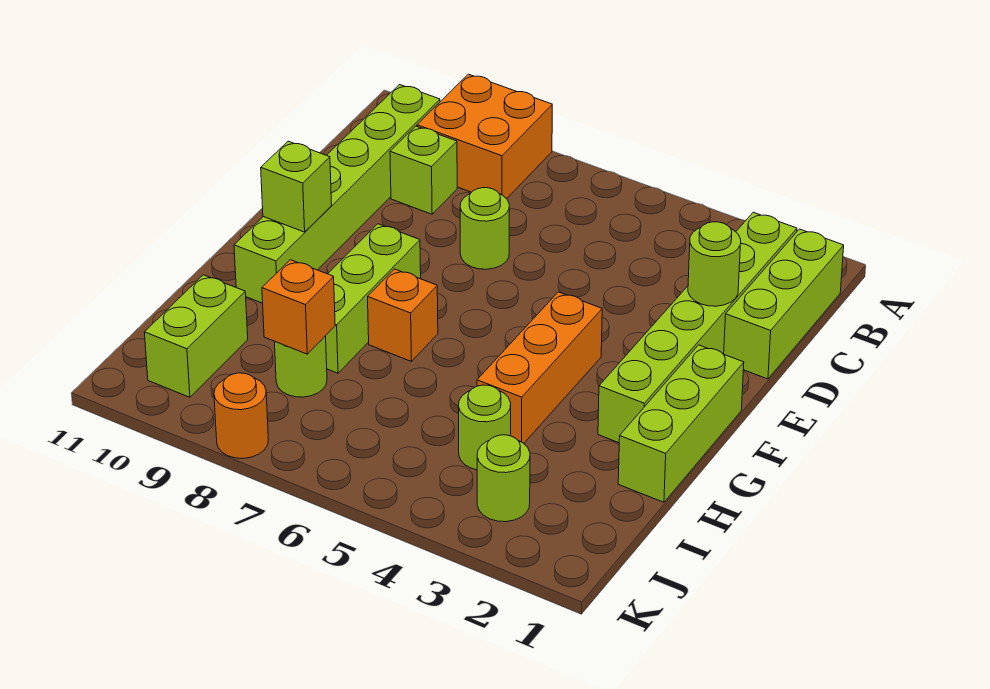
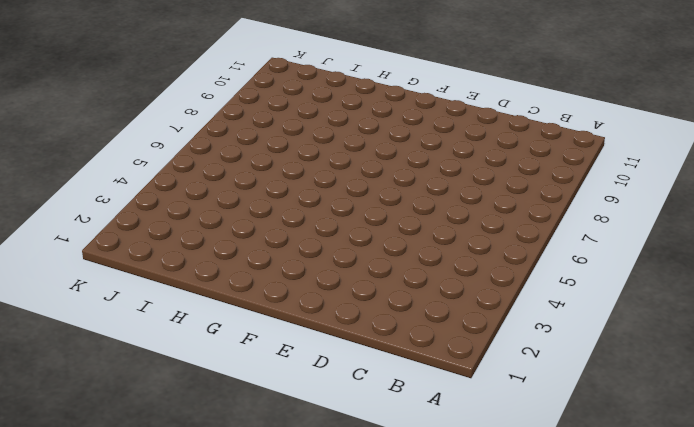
none -> orange 2x2 brick [417,74,552,199]
none -> lime 1x3 brick [724,229,844,379]
none -> lime 1x6 brick [598,212,797,443]

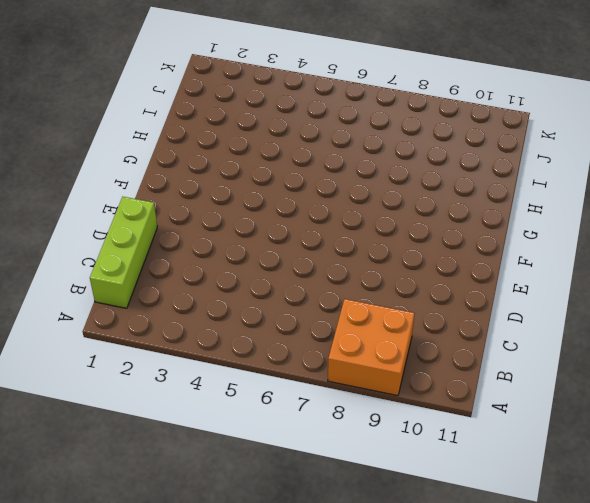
none -> lime 1x6 brick [598,212,797,443]
none -> lime 1x6 brick [234,85,440,303]
none -> lime 1x1 brick [390,126,457,214]

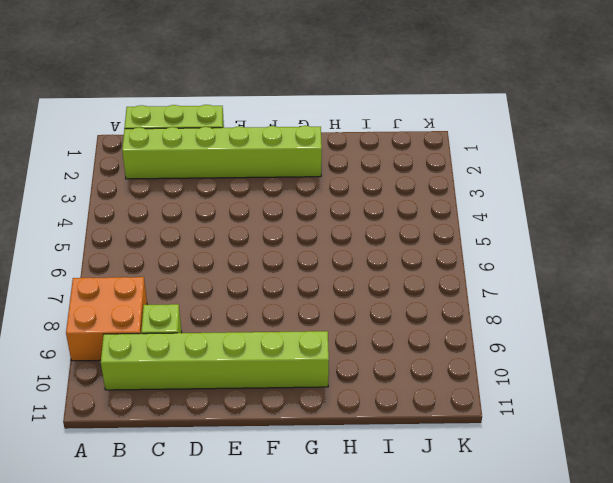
none -> lime 1x1 round brick [460,188,509,269]
none -> lime 1x3 brick [618,345,744,502]
none -> orange 1x3 brick [477,292,602,443]

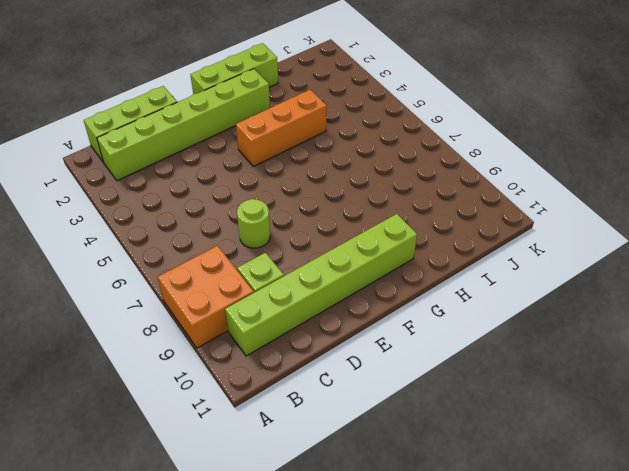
none -> lime 1x3 brick [326,224,421,373]
none -> orange 1x1 brick [368,269,438,361]
none -> lime 1x1 round brick [458,385,511,470]

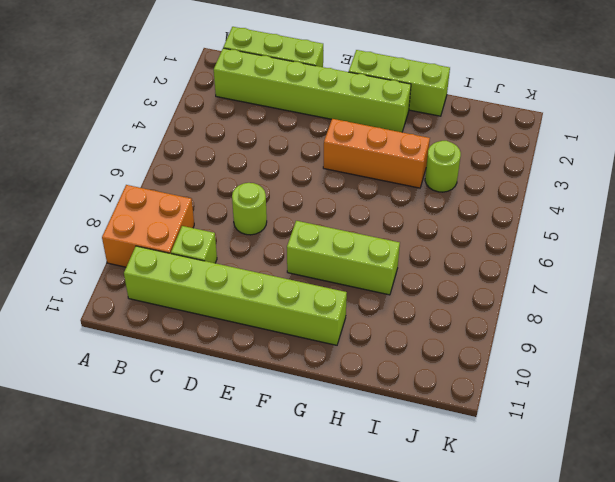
none -> orange 1x1 brick [368,269,438,361]
none -> lime 1x1 round brick [274,336,327,397]
none -> lime 1x2 brick [144,275,248,397]

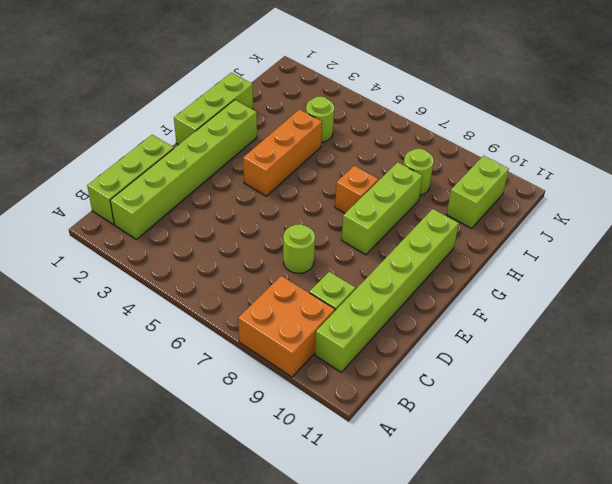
none -> lime 1x1 round brick [477,435,530,522]
none -> orange 1x1 round brick [214,373,268,458]
none -> lime 1x1 round brick [688,222,741,306]

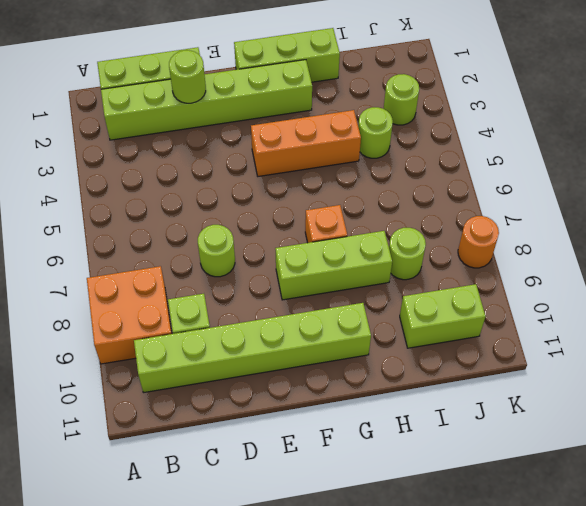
none -> lime 1x1 brick [261,141,332,232]
none -> orange 1x1 brick [262,260,335,354]

